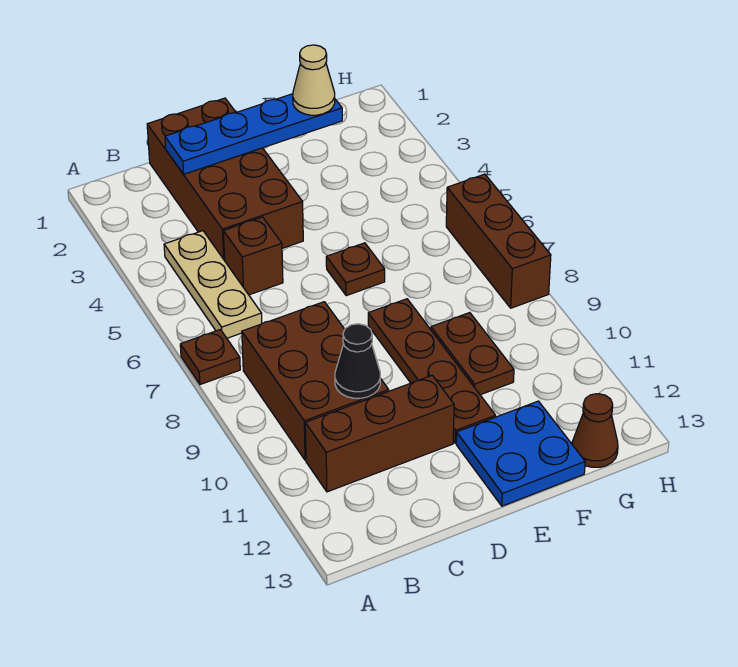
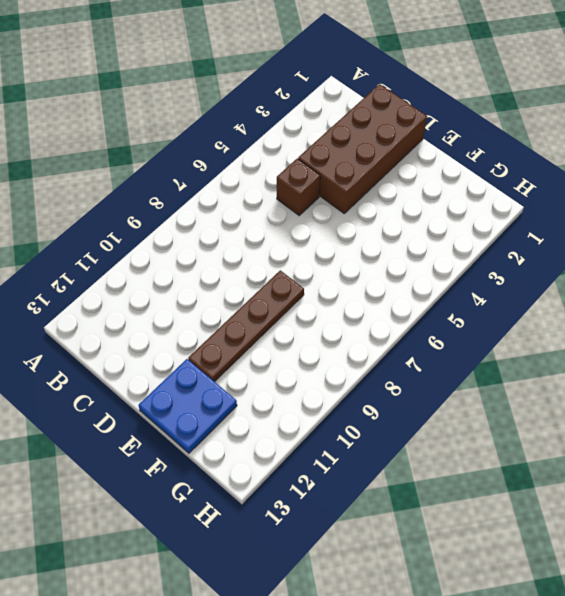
none -> brown 1x1 plate [180,330,240,385]
none -> tan 1x3 plate [164,231,262,338]
none -> brown 2x3 brick [242,302,389,460]

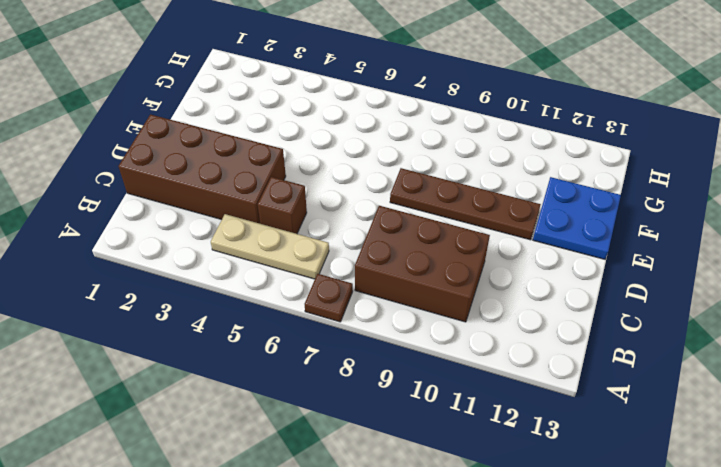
none -> brown 1x3 brick [305,375,454,492]
none -> brown 1x1 plate [326,243,385,296]
none -> brown 1x2 plate [431,313,514,395]

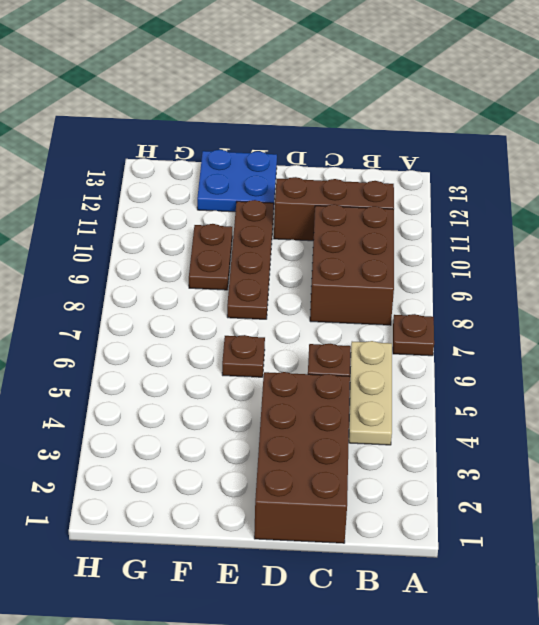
none -> brown 1x1 cone [572,394,618,467]
none -> brown 1x3 brick [446,174,551,308]
none -> blue 1x4 plate [165,94,342,174]

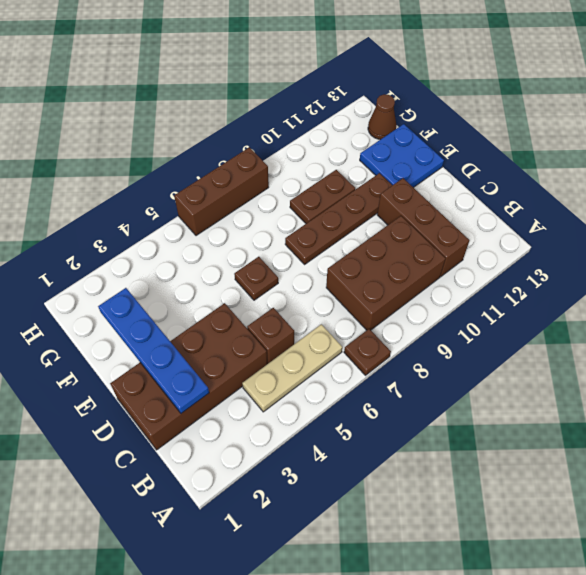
none -> black 1x1 cone [335,324,380,398]
none -> tan 1x1 cone [293,45,335,115]

